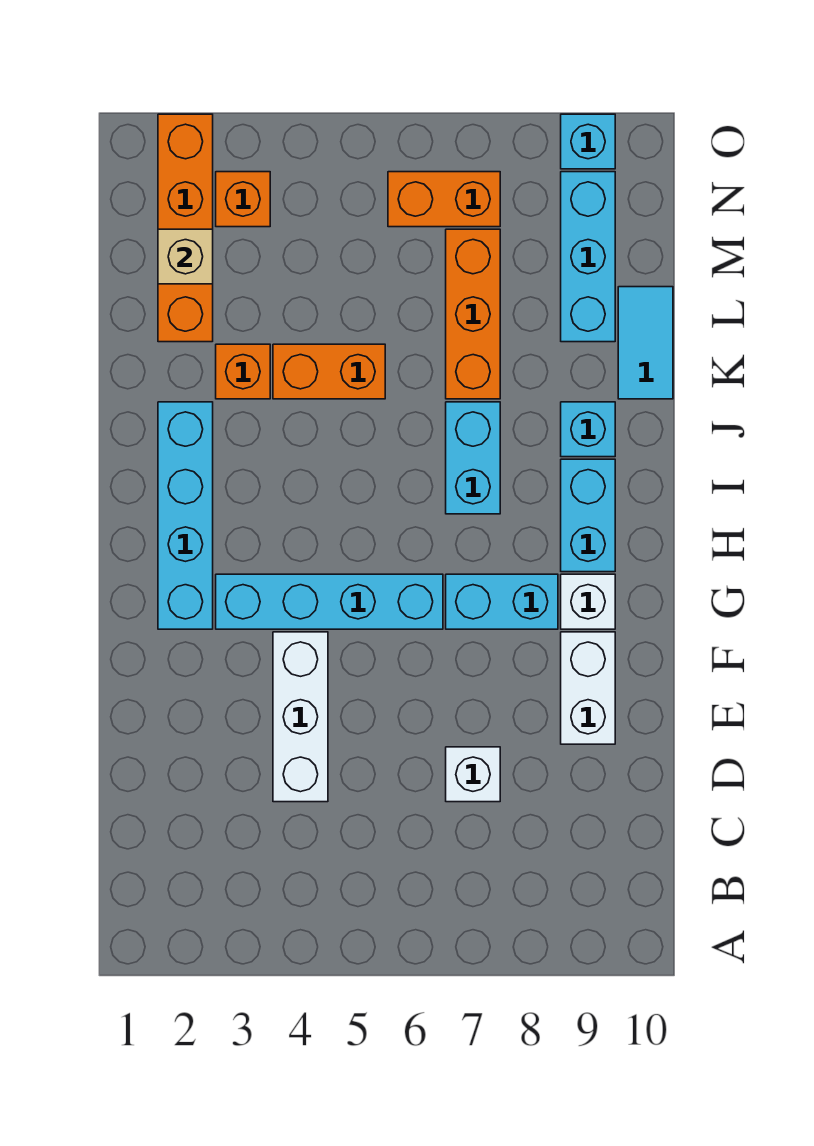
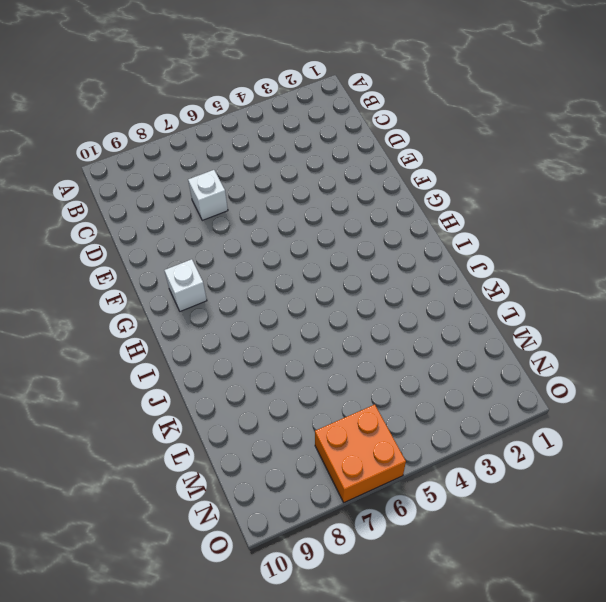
orange 2x2 brick [315,405,406,502] -> orange 1x2 brick [388,172,500,227]
none -> white 1x3 brick [273,632,328,802]
none -> white 1x2 brick [561,632,615,744]
none -> cyan 1x4 brick [158,402,213,629]

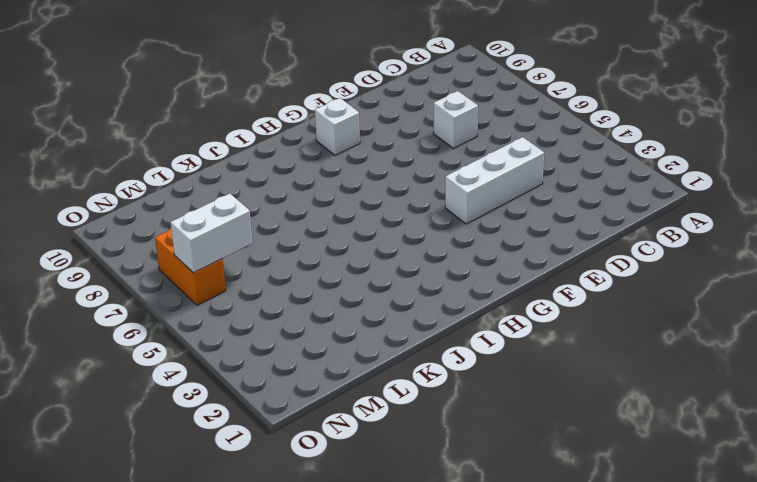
white 1x2 brick [170,194,252,273] -> white 1x2 brick moved to [561,632,615,744]
none -> cyan 1x4 brick [158,402,213,629]
none -> cyan 1x4 brick [216,574,443,629]
none -> cyan 1x2 brick [446,574,558,629]

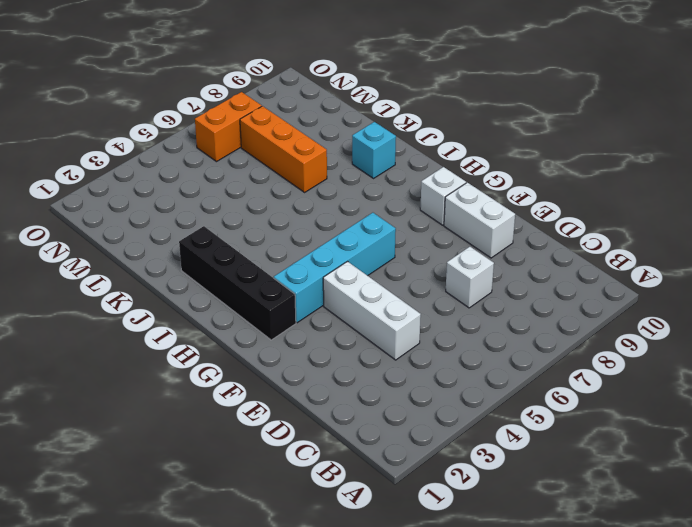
black 1x4 brick [179,226,296,340] -> cyan 1x4 brick [158,402,213,629]
none -> cyan 1x2 brick [446,574,558,629]
none -> cyan 1x2 brick [561,459,615,572]
none -> cyan 1x2 brick [446,402,500,514]

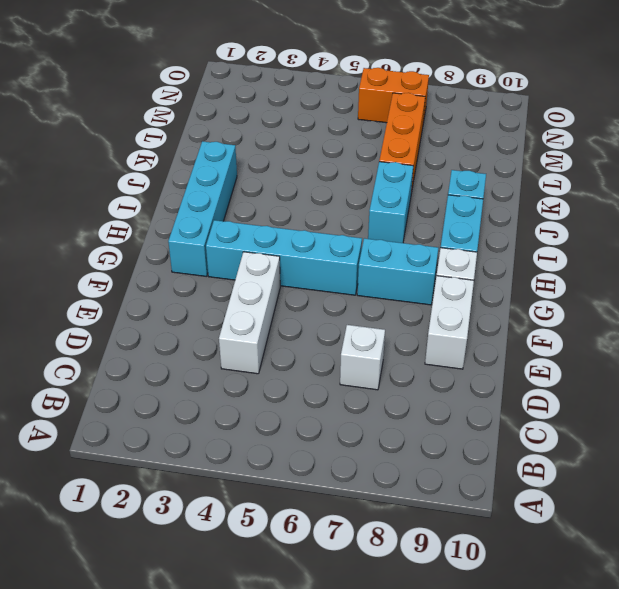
none -> orange 1x1 brick [216,344,270,399]
none -> orange 1x2 brick [273,344,385,399]
none -> cyan 1x2 tile [618,287,673,399]

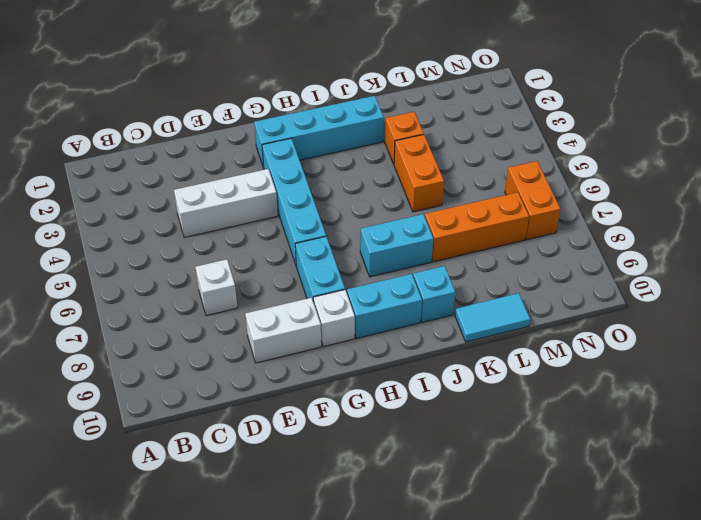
none -> orange 1x4 brick [158,114,213,342]
none -> cyan 1x3 brick [561,172,615,342]
none -> orange 1x1 brick [216,172,270,227]

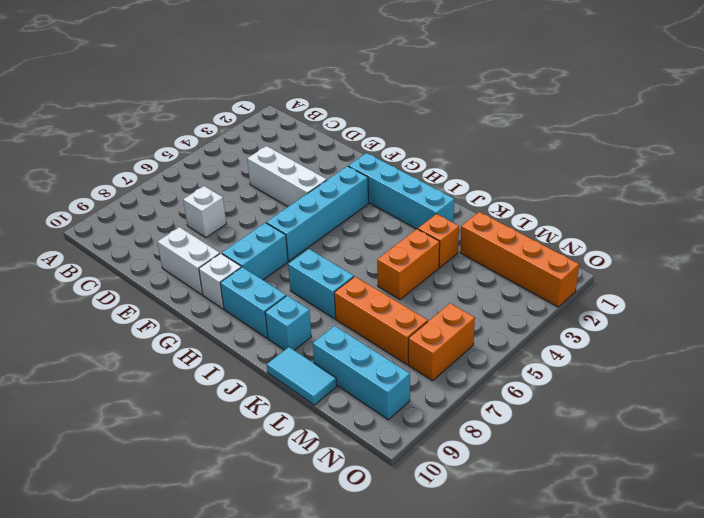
none -> orange 1x1 brick [216,172,270,227]
none -> cyan 1x1 brick [561,114,615,169]
none -> tan 1x1 brick [158,229,213,284]

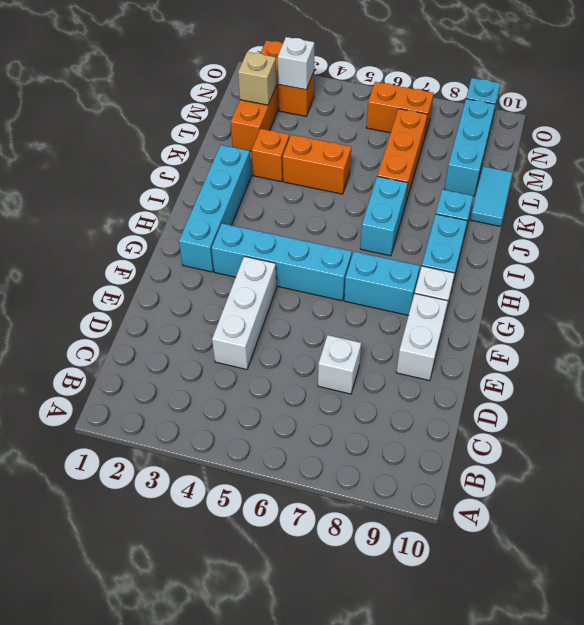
white 1x1 brick [278,37,314,90] -> none

